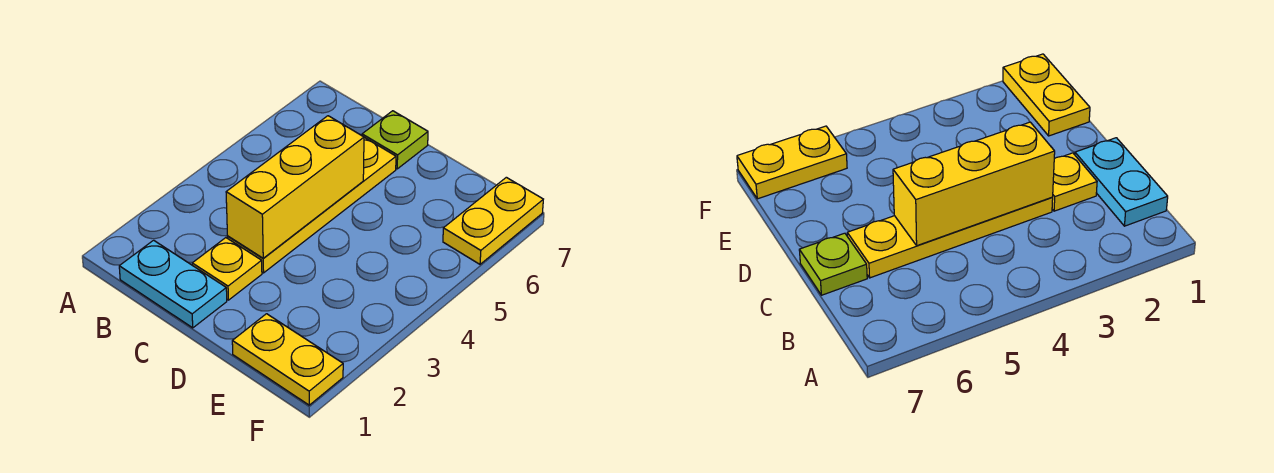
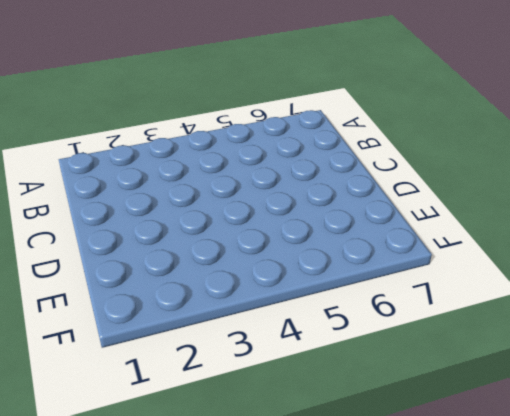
none -> cyan 1x2 plate [119,240,227,328]
none -> yellow 1x1 plate [192,238,262,300]

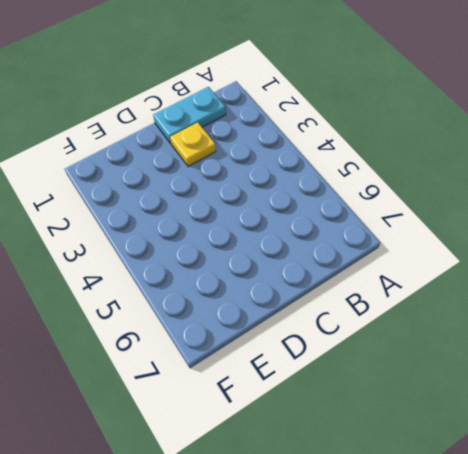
none -> yellow 1x4 plate [228,137,396,273]
none -> lime 1x1 plate [362,111,428,169]

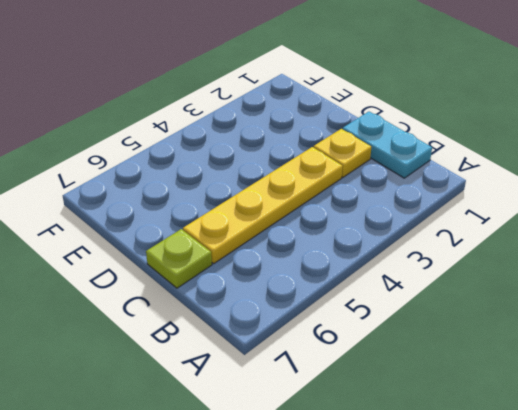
none -> yellow 1x2 plate [232,314,343,405]
none -> yellow 1x2 plate [443,177,543,264]

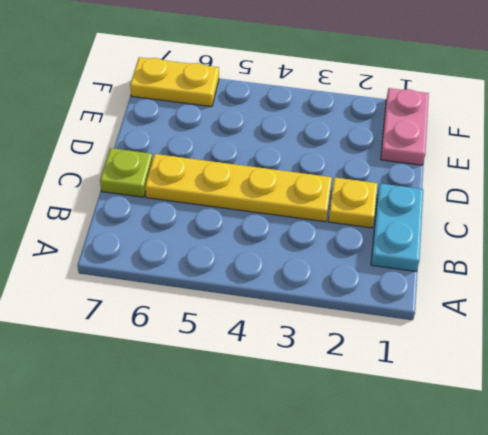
pink 1x2 plate [381,88,429,165] -> yellow 1x2 plate [232,314,343,405]
none -> yellow 1x3 brick [226,116,364,258]

